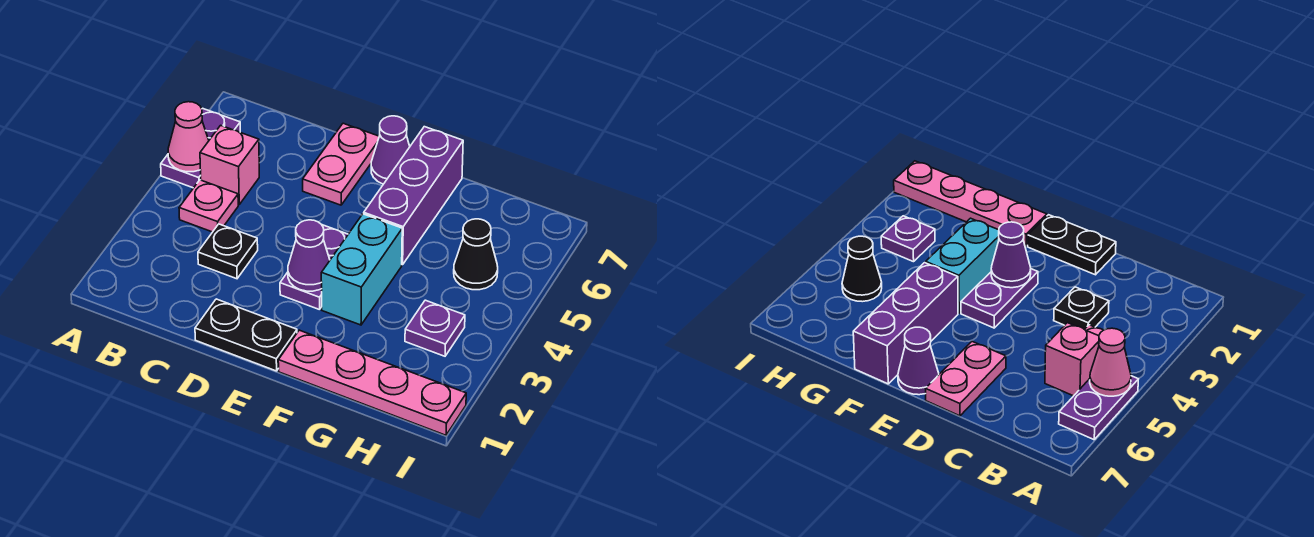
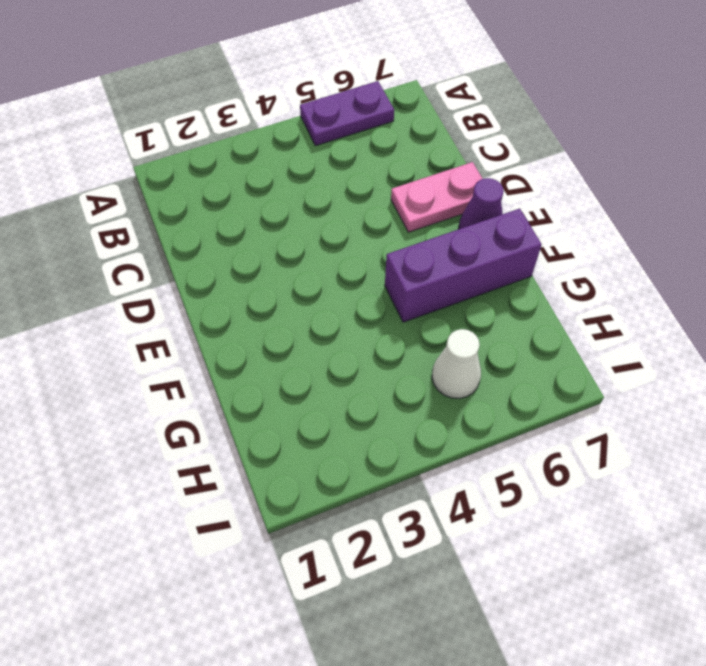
white 1x1 cone [432,329,481,398] -> black 1x1 cone [454,219,498,290]
none -> pink 1x1 plate [179,180,238,232]
none -> pink 1x1 brick [200,125,259,205]
none -> black 1x1 plate [198,224,258,279]

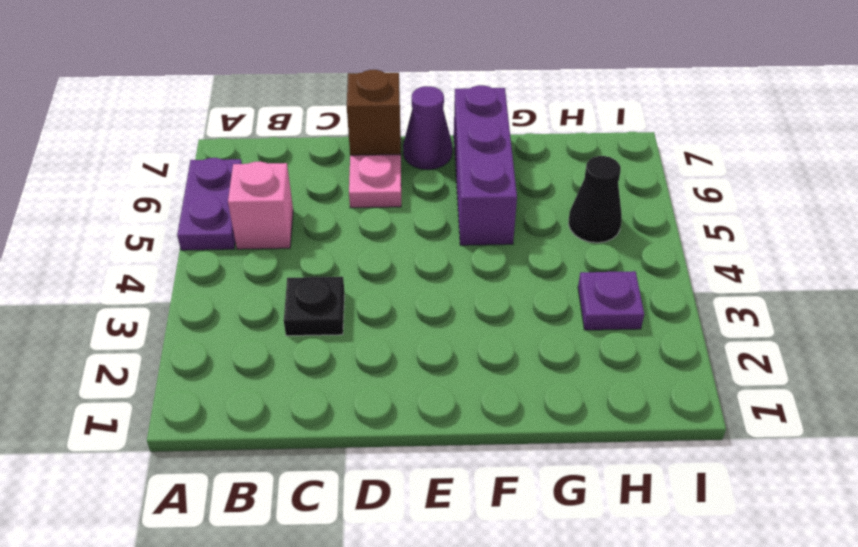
brown 1x1 brick [347,70,401,155] -> none
none -> pink 1x1 plate [179,180,238,232]
none -> black 1x2 plate [195,299,297,371]
none -> purple 1x2 plate [280,225,348,310]

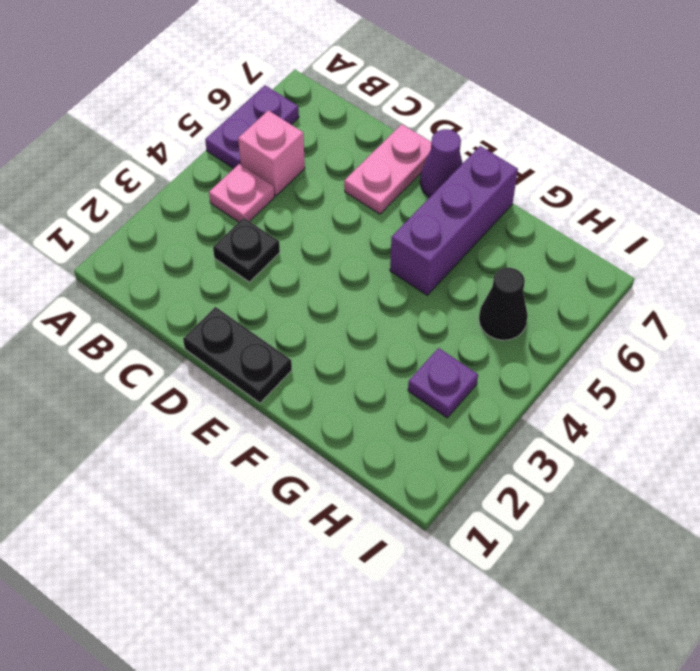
none -> purple 1x2 plate [280,225,348,310]
none -> pink 1x4 plate [278,330,466,435]
none -> cyan 1x2 brick [321,214,402,325]

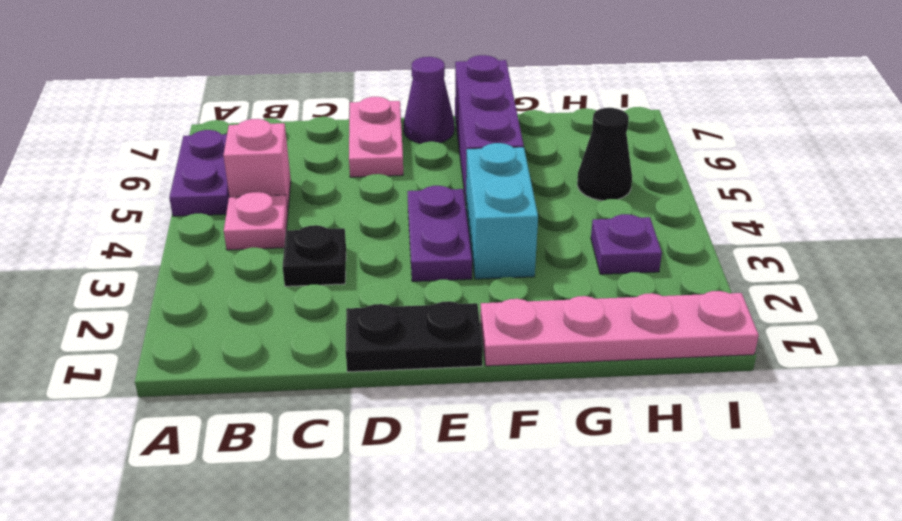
none -> pink 1x1 cone [168,102,209,172]
none -> purple 1x1 cone [288,220,330,291]

